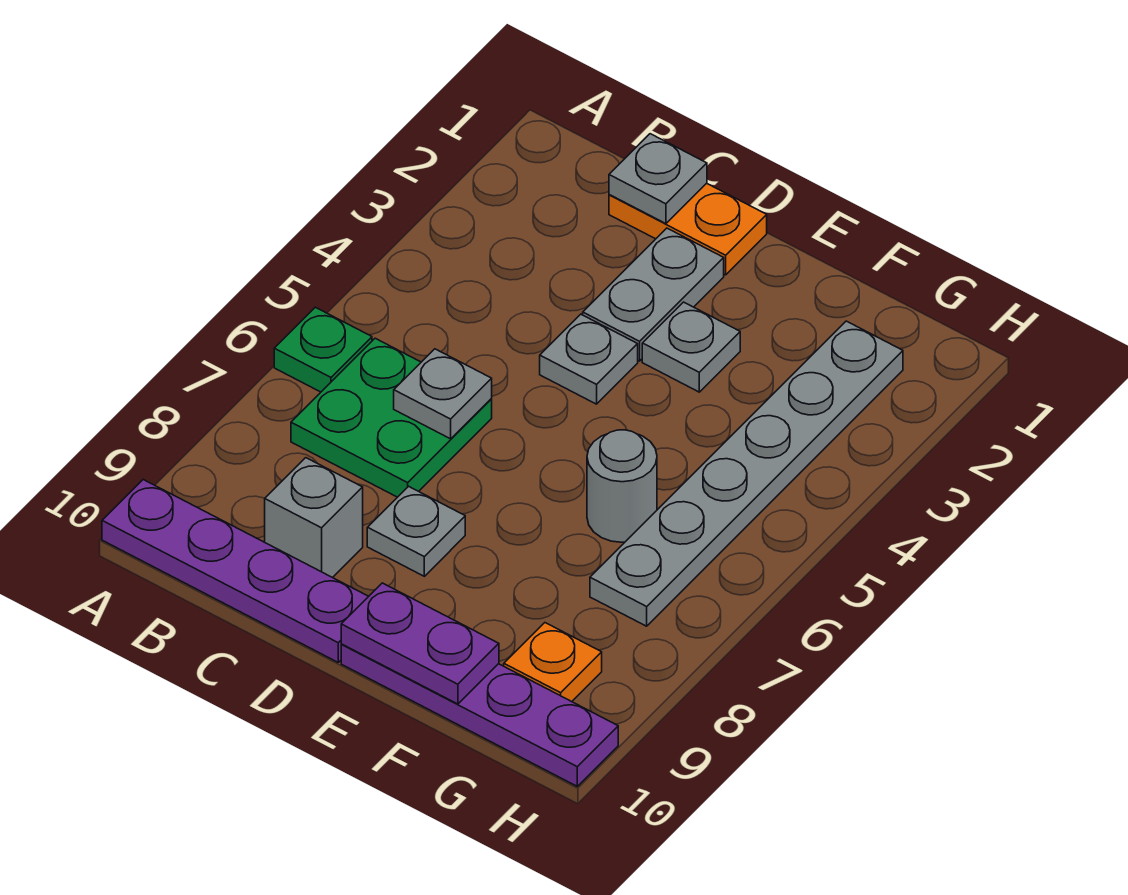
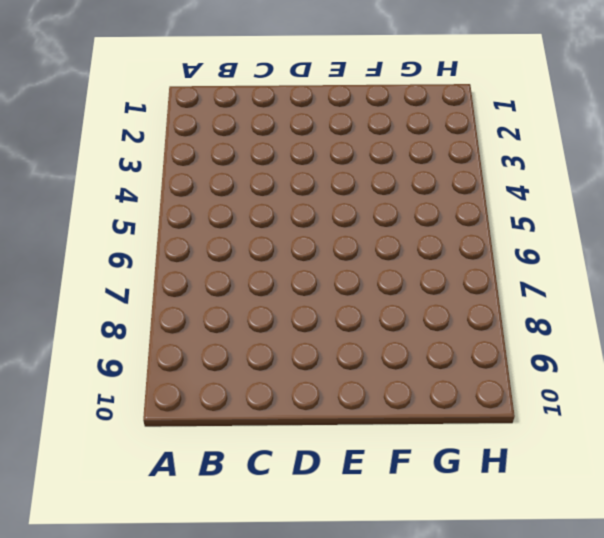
none -> green 1x1 plate [274,307,372,392]
none -> purple 1x4 plate [102,480,369,662]
none -> green 2x2 plate [291,338,492,497]

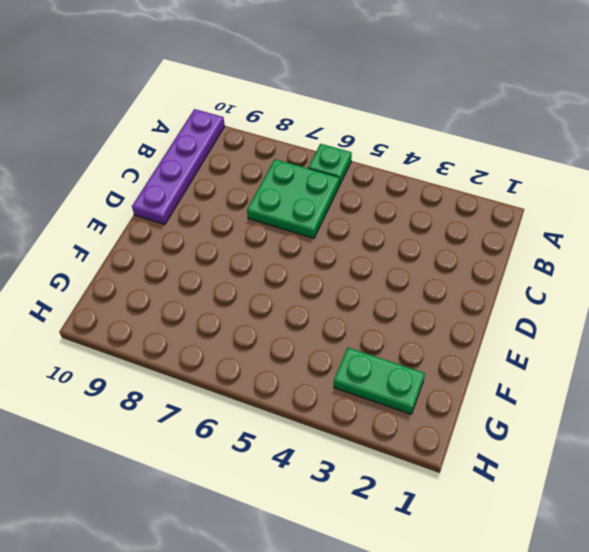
green 1x2 plate [334,348,425,414] -> grey 1x6 plate [590,321,903,626]
none -> orange 1x2 plate [609,183,767,275]
none -> grey 1x1 brick [265,458,363,578]
none -> grey 1x2 plate [583,228,724,361]

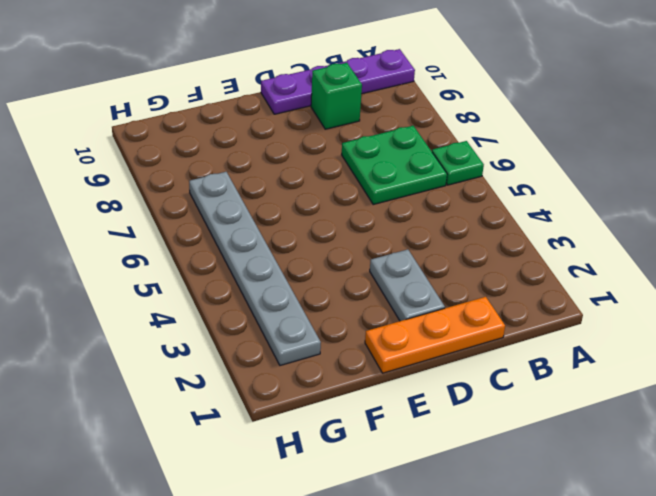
orange 1x3 plate [365,297,505,373] -> orange 1x2 plate [609,183,767,275]
green 1x1 brick [311,63,362,129] -> grey 1x1 brick [265,458,363,578]
none -> grey 1x1 plate [540,314,638,404]
none -> grey 1x1 plate [367,486,465,576]
none -> grey 1x1 plate [642,302,740,392]

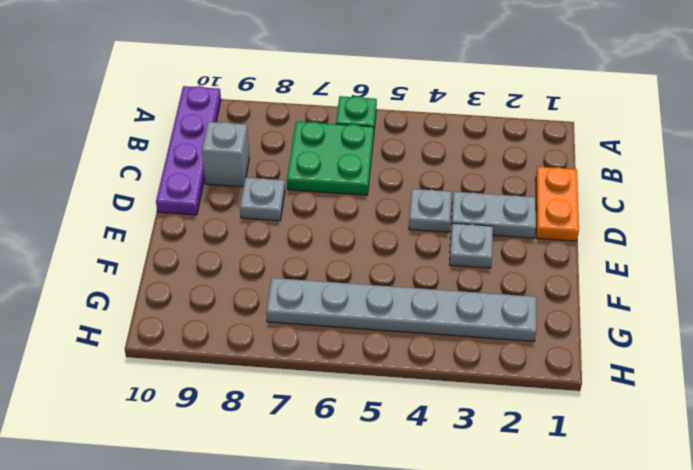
none -> purple 1x4 plate [341,644,618,786]
none -> grey 1x1 round brick [587,430,657,542]
none -> orange 1x1 plate [504,623,602,702]

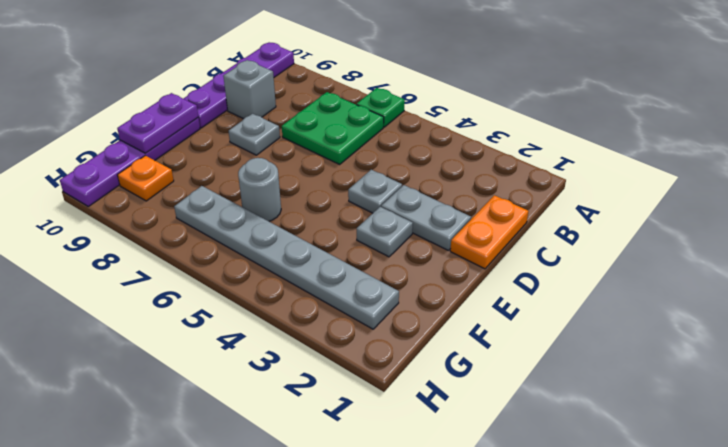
none -> grey 1x1 plate [609,134,707,224]
none -> grey 1x1 plate [394,349,492,439]

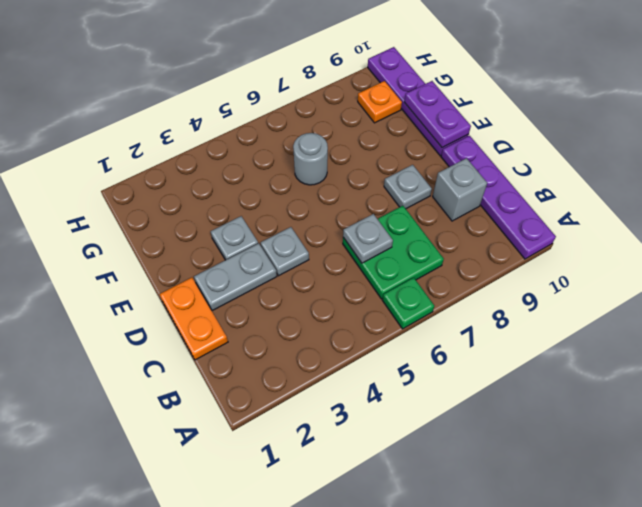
none -> grey 1x6 plate [590,321,903,626]
none -> grey 1x1 plate [609,134,707,224]

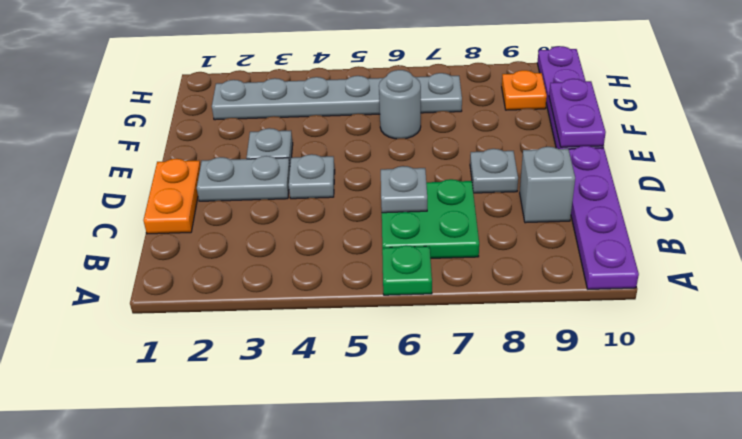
none -> grey 1x1 plate [609,134,707,224]

